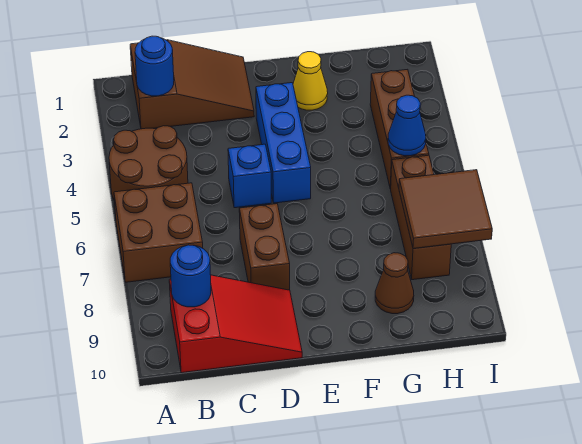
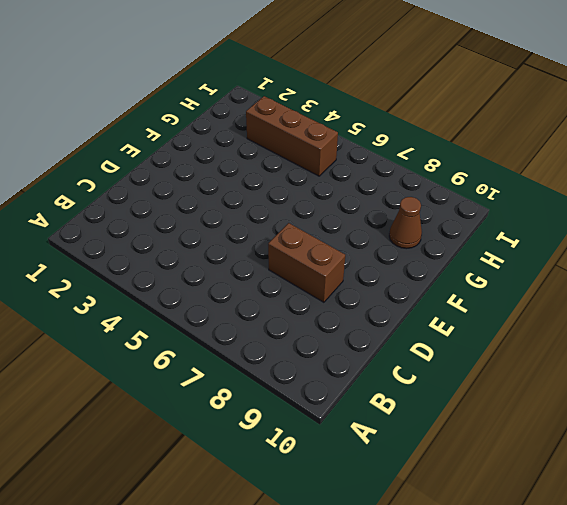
none -> brown 2x2 round brick [109,126,188,201]
none -> brown 2x2 brick [114,183,203,282]
none -> brown 2x3 slope [130,40,254,129]

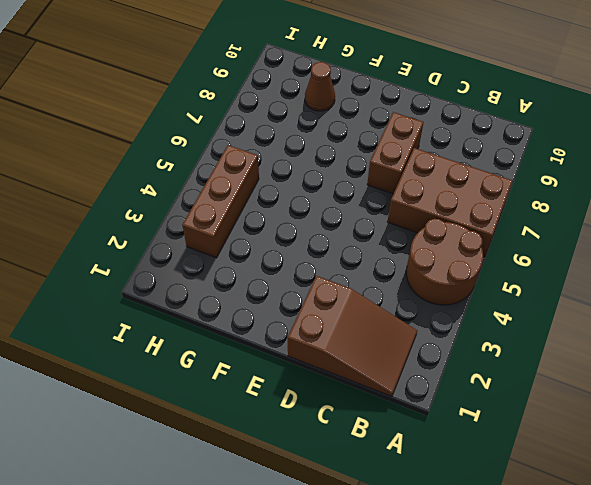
brown 2x3 brick [387,148,512,256] -> brown 2x2 brick [114,183,203,282]
brown 2x3 slope [288,276,417,397] -> brown 2x3 slope turned to [130,40,254,129]
none -> red 2x3 slope [169,275,302,373]
none -> blue 1x1 brick [228,144,271,208]
none -> blue 1x3 brick [256,83,311,203]

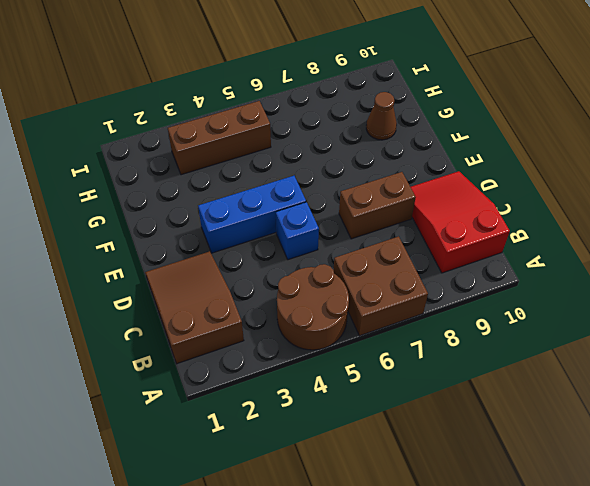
none -> yellow 1x1 cone [293,52,328,110]
none -> brown 1x3 brick [391,155,451,280]
none -> blue 1x1 round brick [135,36,174,96]

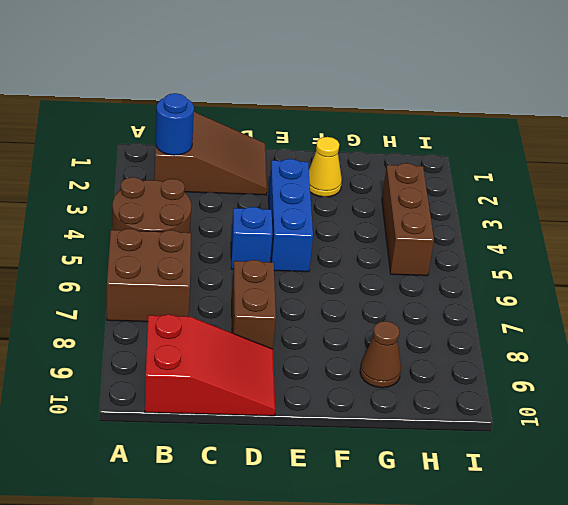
none -> brown 1x3 brick [391,155,451,280]
none -> blue 1x1 round brick [170,245,211,307]
none -> blue 1x1 cone [388,95,426,156]

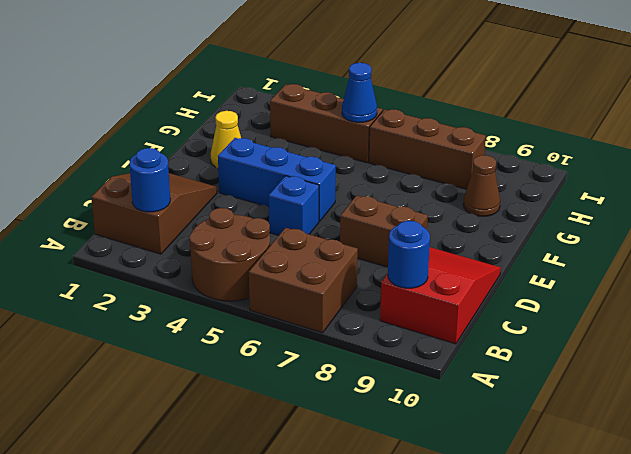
none -> brown 2x2 tile [399,170,492,249]

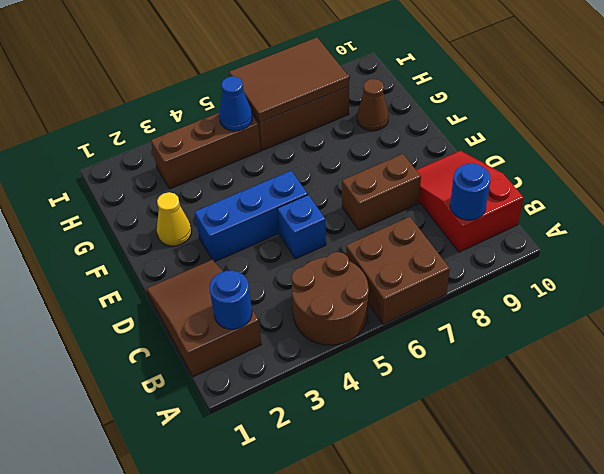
brown 2x3 tile [229,37,349,122] -> brown 2x2 tile [399,170,492,249]

